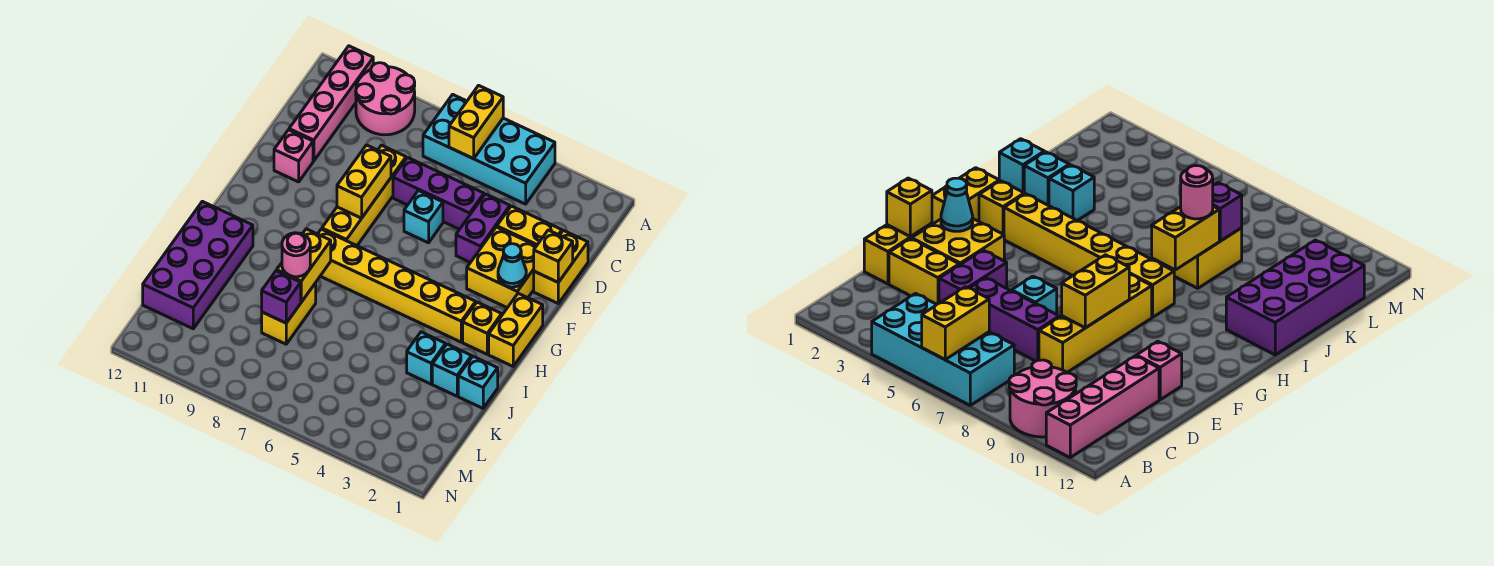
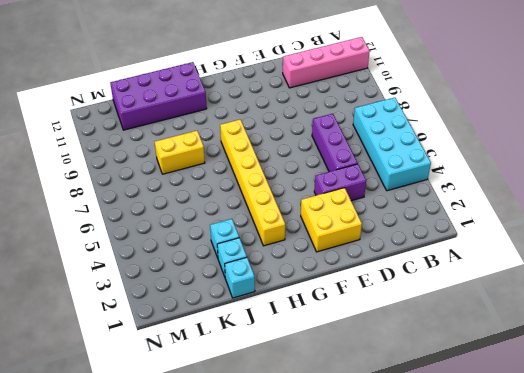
none -> pink 2x2 round brick [356,63,415,135]
none -> yellow 1x2 brick [534,230,588,303]
none -> yellow 1x2 brick [497,206,562,246]

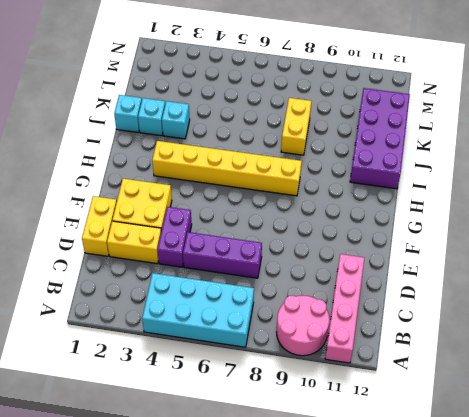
none -> yellow 1x4 brick [322,145,406,246]
none -> cyan 1x1 brick [404,191,443,243]
none -> pink 1x1 brick [274,130,313,182]

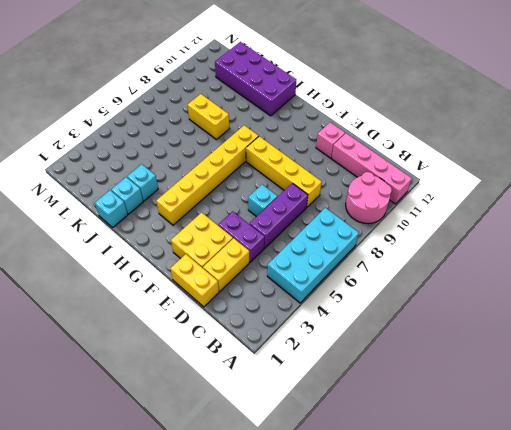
none -> yellow 1x2 brick [489,293,543,366]
none -> yellow 1x1 brick [463,302,502,354]
none -> yellow 1x2 brick [449,85,503,159]

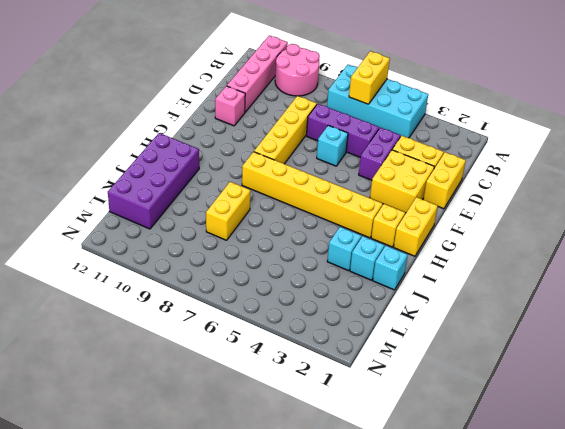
none -> yellow 1x1 brick [534,230,573,282]
none -> yellow 1x2 brick [337,145,391,218]
none -> cyan 1x1 cone [498,244,526,287]

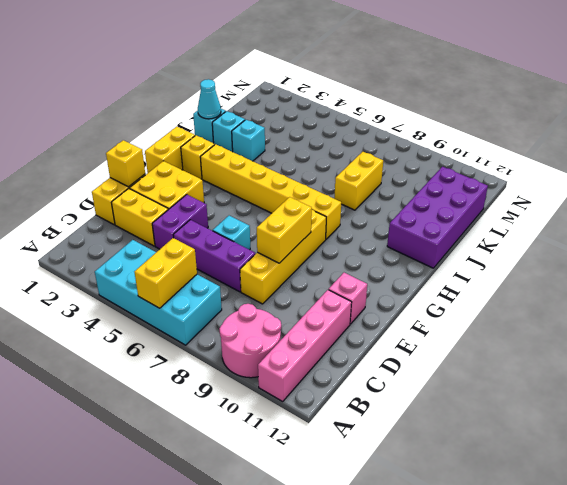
cyan 1x1 cone [198,79,221,119] -> cyan 1x1 cone moved to [498,244,526,287]
none -> yellow 1x2 brick [276,229,331,302]
none -> purple 1x1 brick [261,271,301,323]
none -> pink 1x1 round brick [282,233,310,277]

